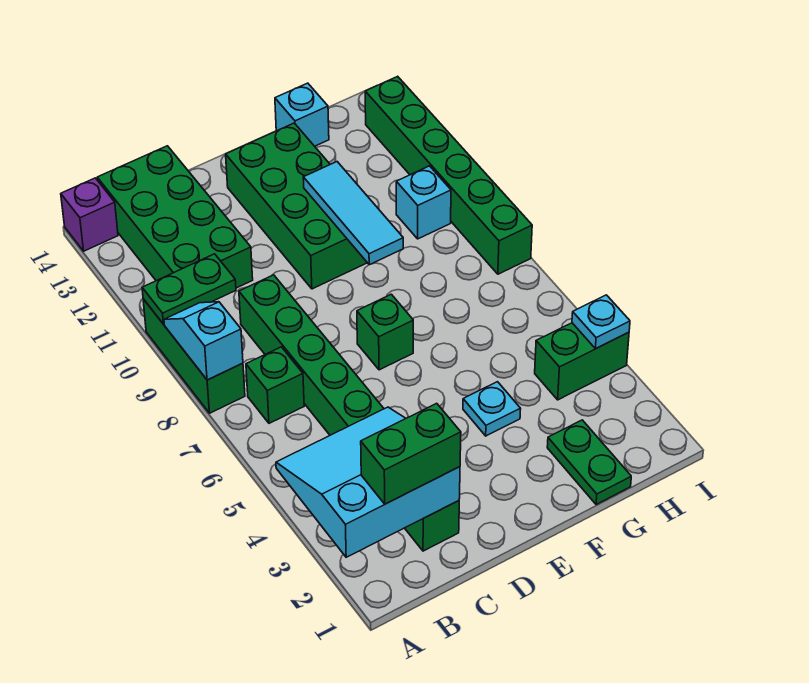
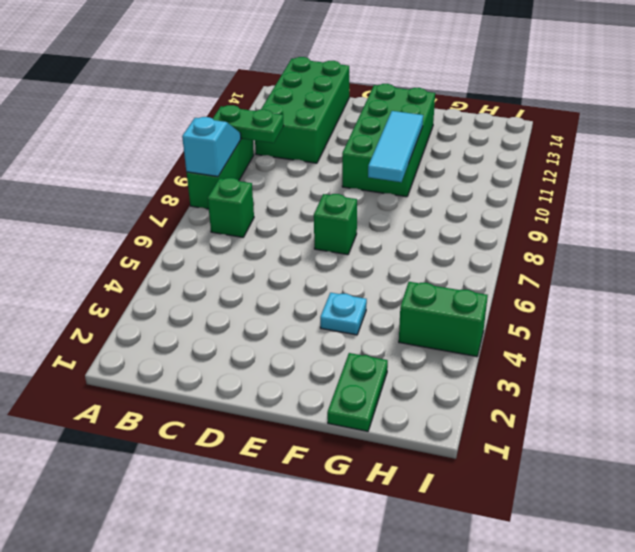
none -> purple 1x1 brick [61,178,118,251]
none -> green 1x8 brick [239,275,459,551]
none -> cyan 1x1 brick [275,83,329,146]

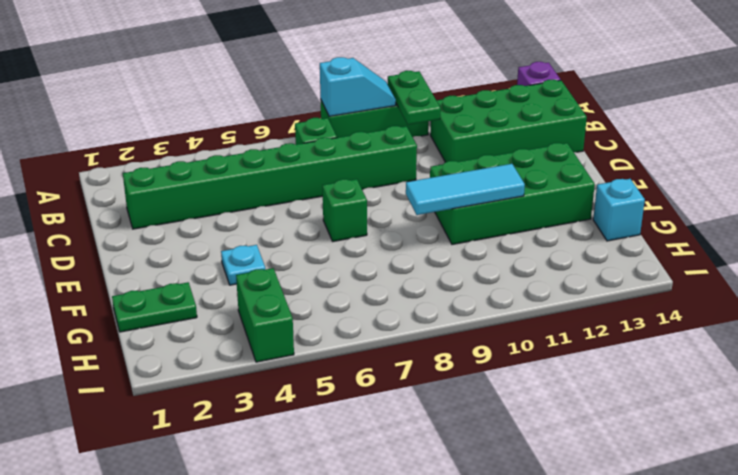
none -> cyan 1x1 brick [396,166,451,239]
none -> green 1x6 brick [365,76,532,274]
none -> cyan 3x3 slope [276,407,460,557]

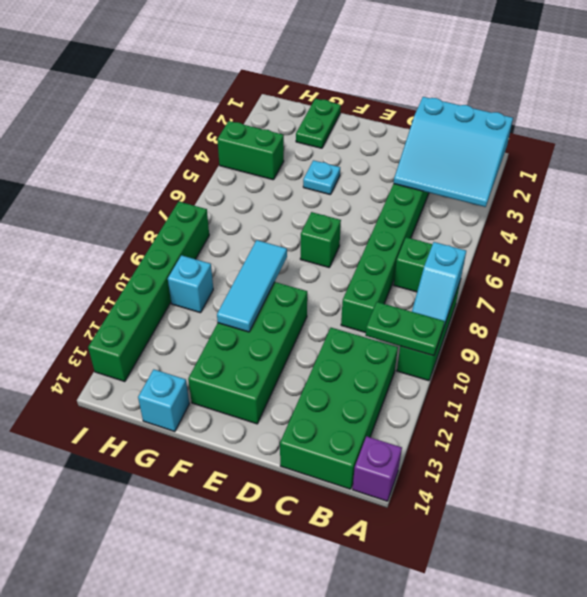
none -> cyan 1x1 plate [572,295,630,349]
none -> green 1x2 brick [361,403,461,504]

